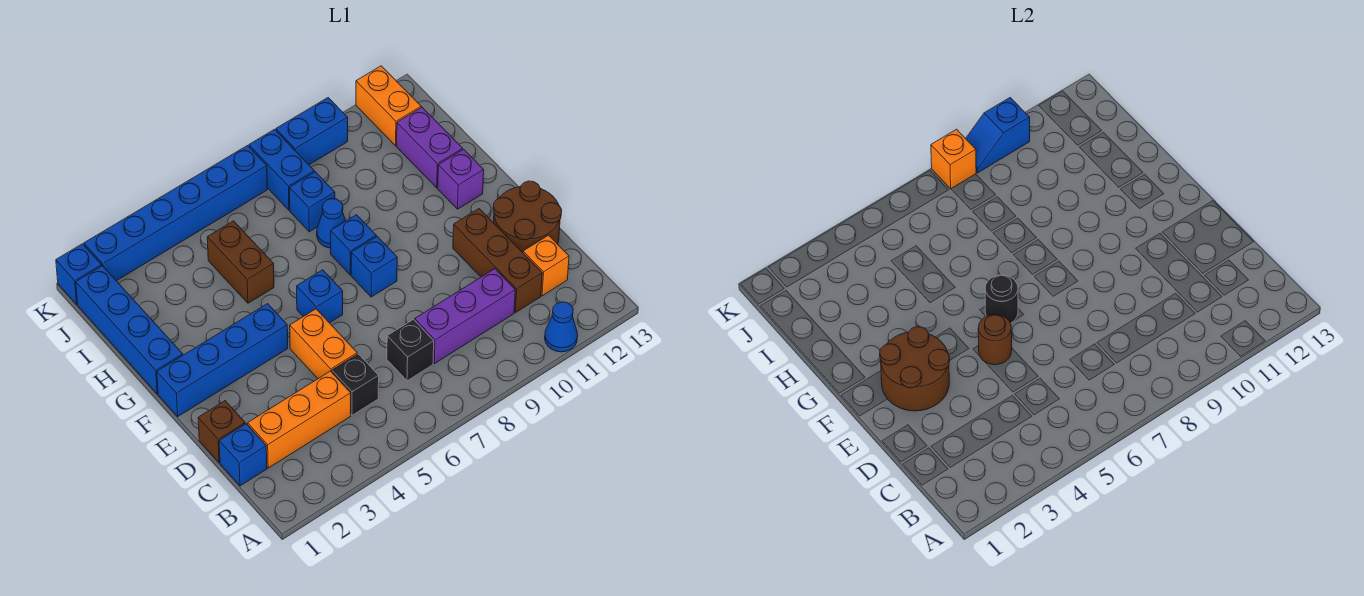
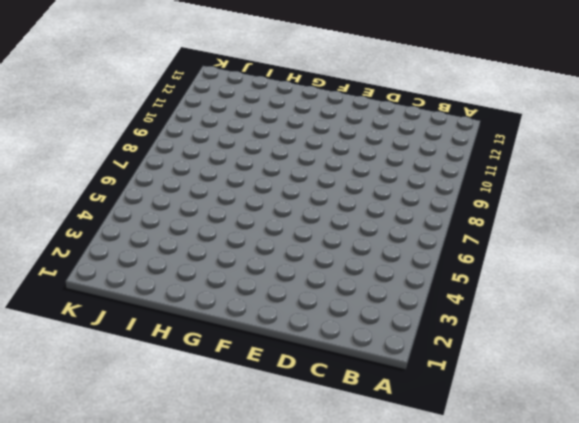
none -> blue 1x1 cone [545,302,578,352]
none -> blue 1x1 brick [219,424,267,486]
none -> orange 1x3 brick [248,371,351,468]
none -> black 1x1 brick [332,354,379,415]

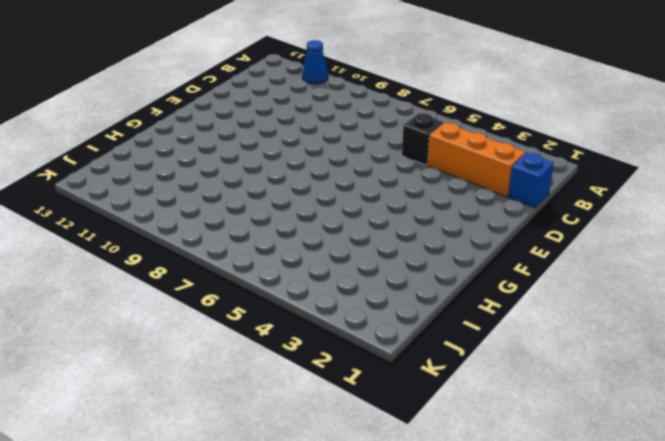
none -> black 1x1 brick [387,320,434,381]
none -> purple 1x3 brick [415,269,515,364]
none -> brown 1x3 brick [453,209,542,313]
none -> orange 1x1 brick [523,235,569,296]

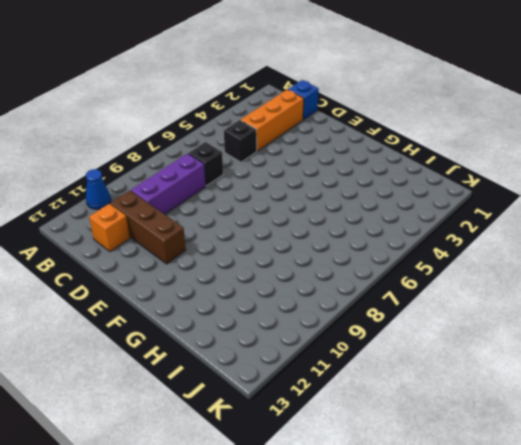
none -> brown 1x1 brick [198,401,245,463]
none -> orange 1x2 brick [290,309,357,379]
none -> brown 2x2 round brick [493,181,562,252]
none -> blue 1x4 brick [157,304,288,416]

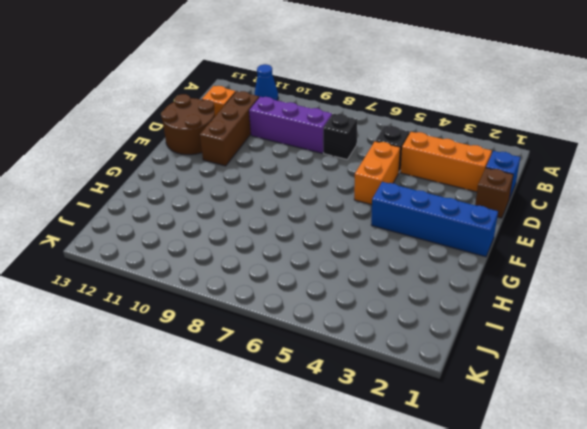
none -> blue 1x1 brick [297,270,343,323]
none -> blue 1x1 brick [351,236,397,297]
none -> blue 1x4 brick [76,266,183,394]
none -> blue 1x1 brick [331,215,376,275]

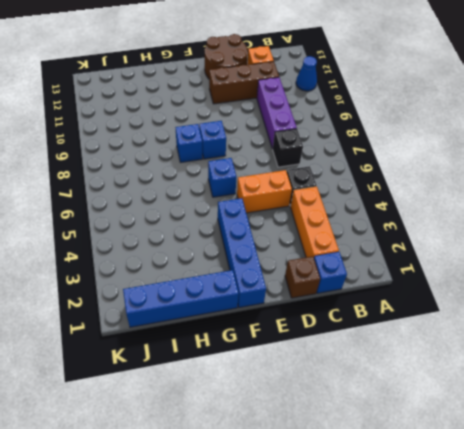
none -> purple 1x1 brick [438,149,484,209]
none -> brown 1x2 brick [207,221,274,303]
none -> blue 1x1 cone [317,199,346,248]
none -> purple 1x2 brick [397,107,463,188]

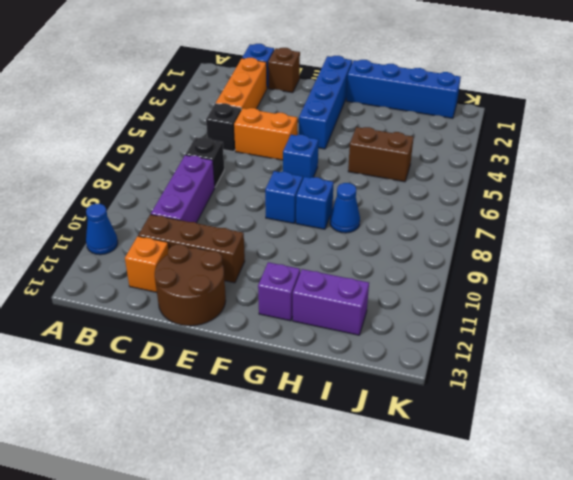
none -> blue 1x1 brick [290,172,335,232]
none -> blue 1x2 brick [249,129,314,210]
none -> orange 1x2 brick [356,66,421,146]
none -> blue 1x1 brick [56,244,102,304]

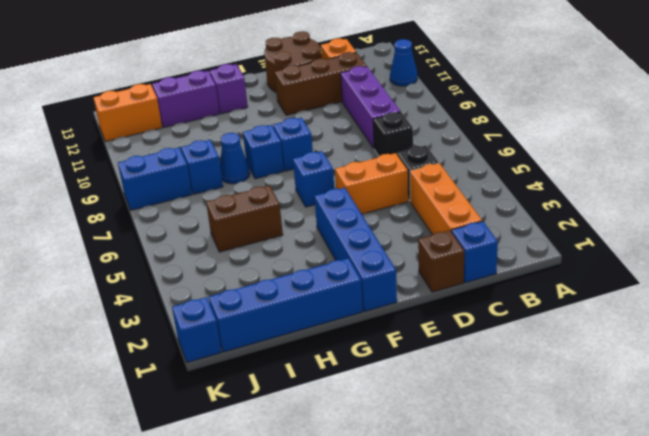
none -> blue 1x6 brick [84,146,267,281]
none -> blue 1x2 brick [276,98,348,165]
none -> brown 2x2 round brick [880,327,950,411]
none -> brown 1x1 round brick [978,314,1012,365]

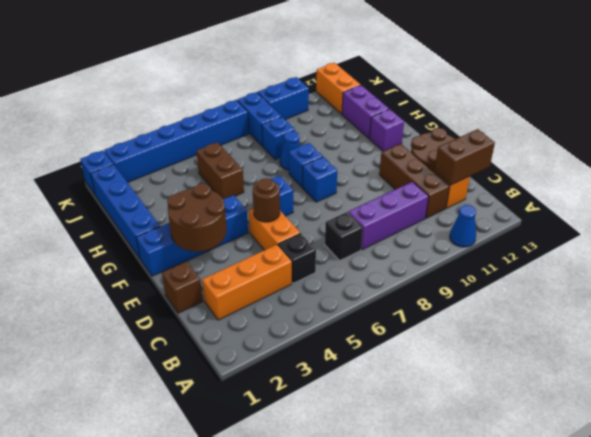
brown 1x2 brick [434,129,495,185] -> none
none -> blue 1x1 brick [219,424,267,486]
none -> black 1x1 round brick [985,275,1018,323]
none -> orange 1x1 brick [931,129,976,189]
none -> blue 1x2 slope [966,98,1030,173]

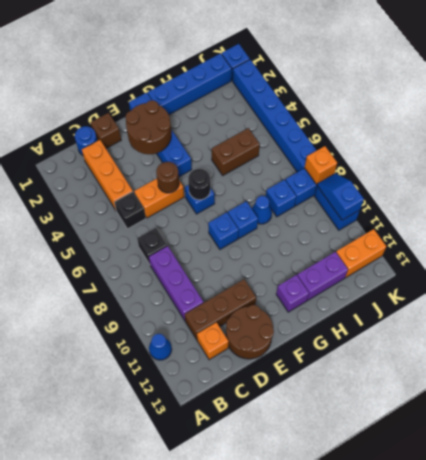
blue 1x1 round brick [75,126,97,155] -> blue 1x1 brick [219,424,267,486]

